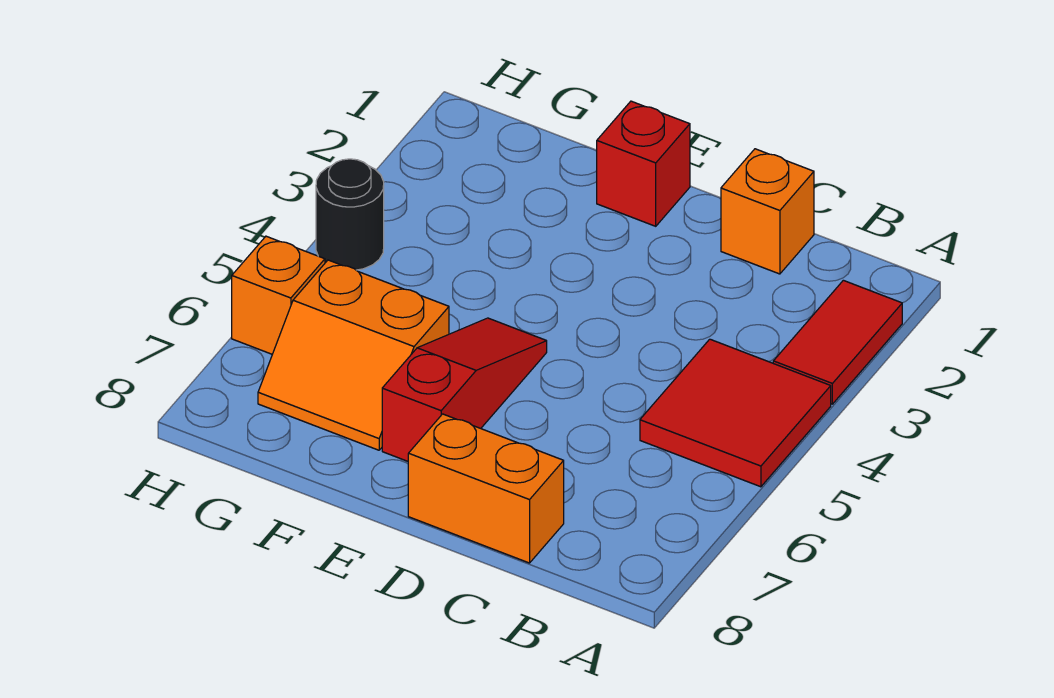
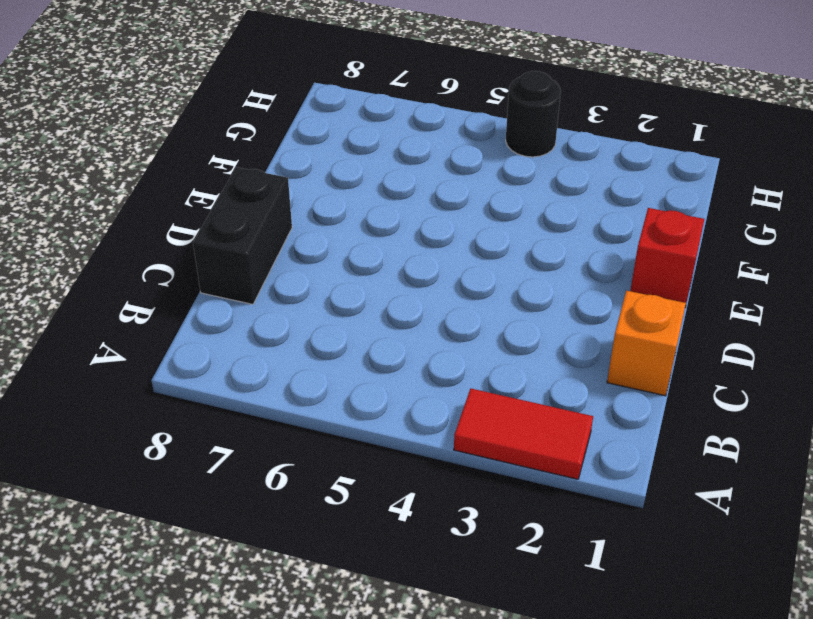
black 1x2 brick [193,167,292,304] -> orange 1x2 brick [408,414,564,563]
none -> red 2x2 tile [640,339,831,487]
none -> red 1x3 slope [382,318,547,461]

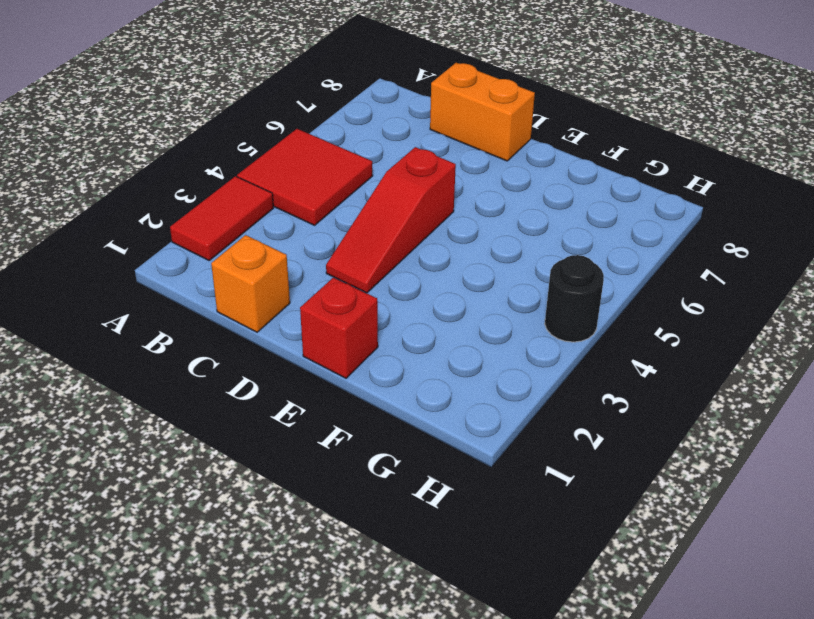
red 1x3 slope [326,147,456,293] -> red 1x3 slope moved to [382,318,547,461]
none -> orange 2x2 slope [258,260,449,450]
none -> orange 1x1 brick [232,236,325,354]

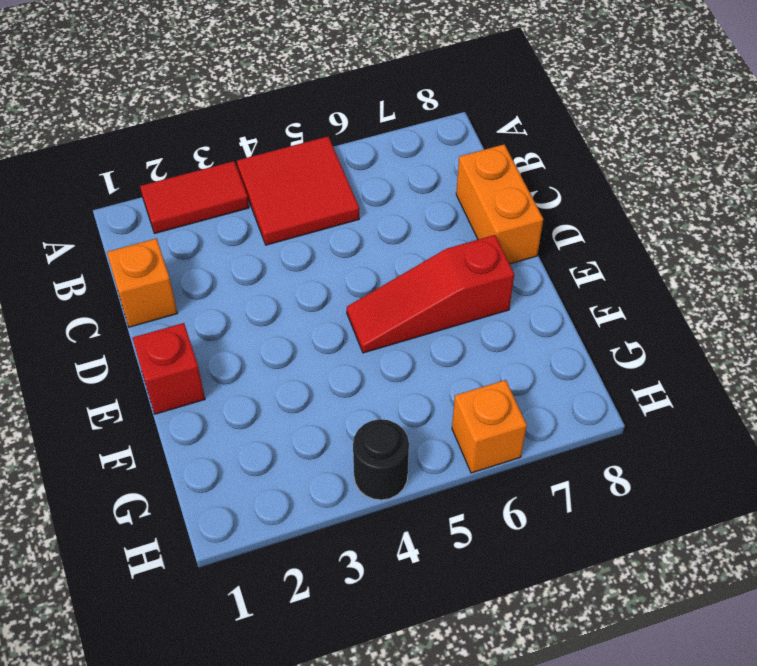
none -> orange 2x2 slope [258,260,449,450]

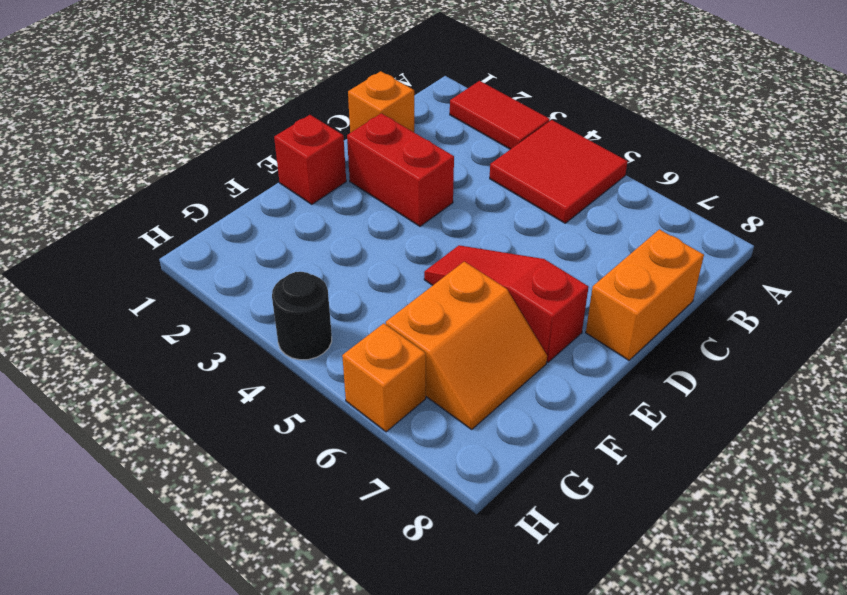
red 1x2 brick [347,113,454,226] -> none

